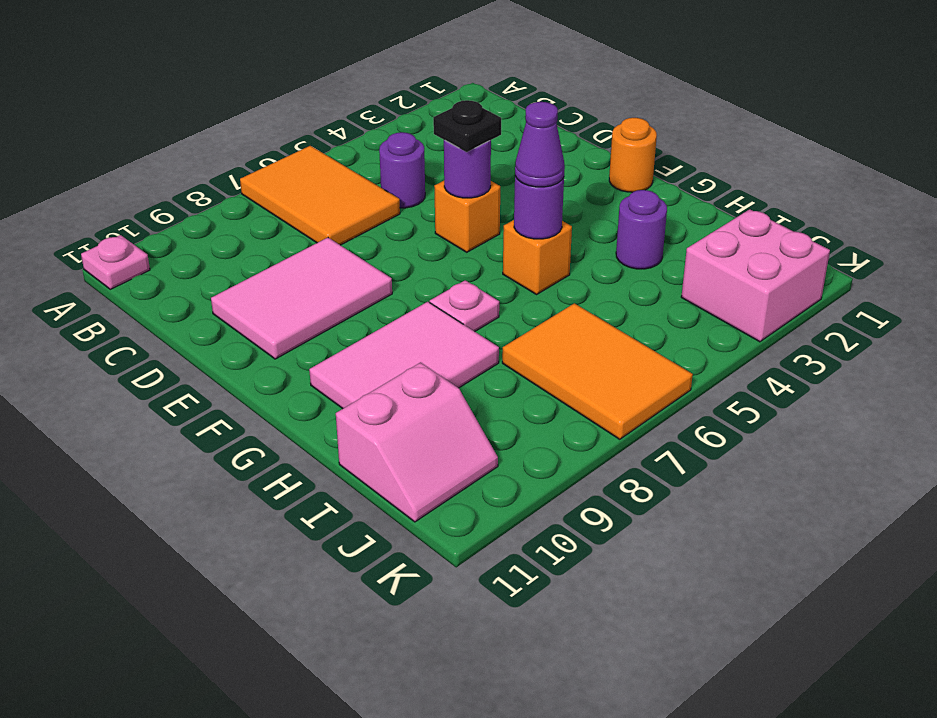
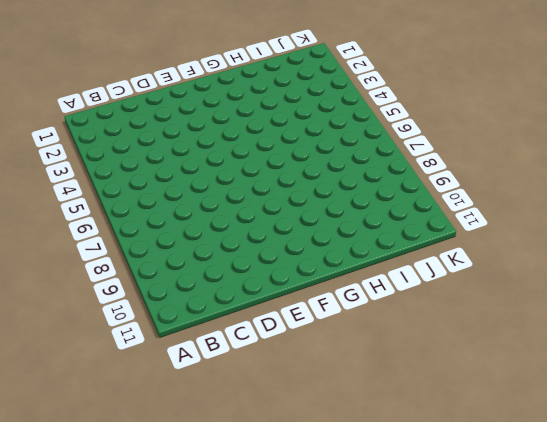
none -> orange 2x3 tile [240,146,400,245]
none -> pink 1x1 plate [81,235,150,289]
none -> purple 1x1 round brick [379,132,425,208]

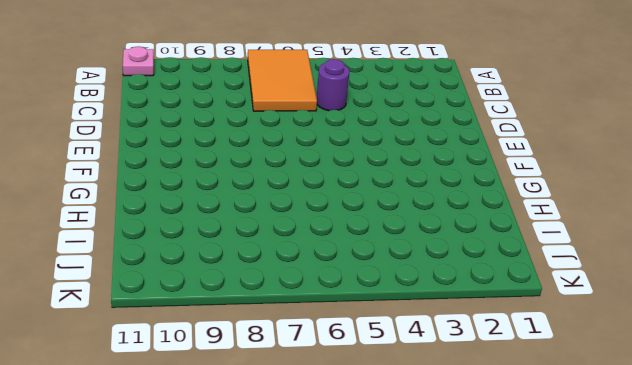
none -> pink 2x3 tile [211,238,392,359]
none -> orange 1x1 brick [434,181,500,252]
none -> orange 1x1 round brick [609,118,657,192]

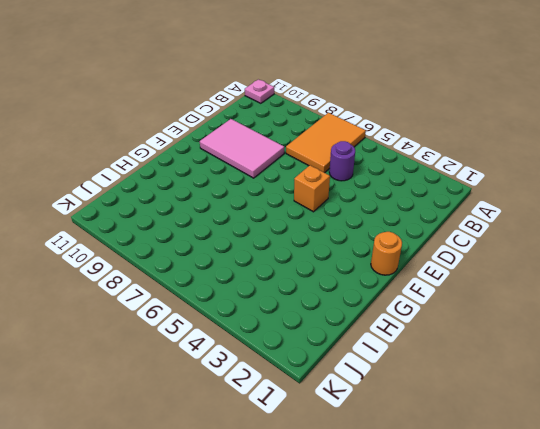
none -> orange 1x1 brick [503,220,572,294]
none -> pink 1x1 plate [430,280,499,331]
none -> pink 2x3 tile [309,302,499,409]

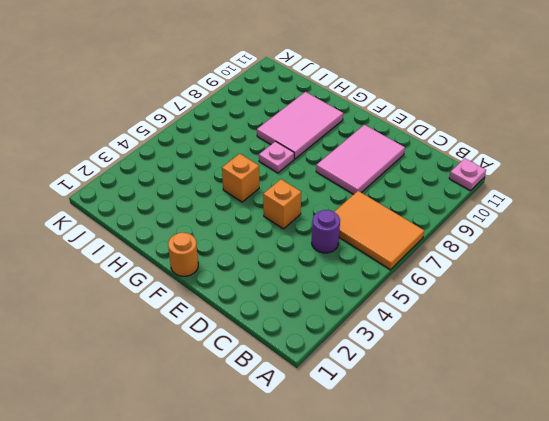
none -> purple 1x1 round brick [616,190,667,269]
none -> orange 2x3 tile [502,303,693,439]
none -> pink 2x2 slope [336,362,498,522]

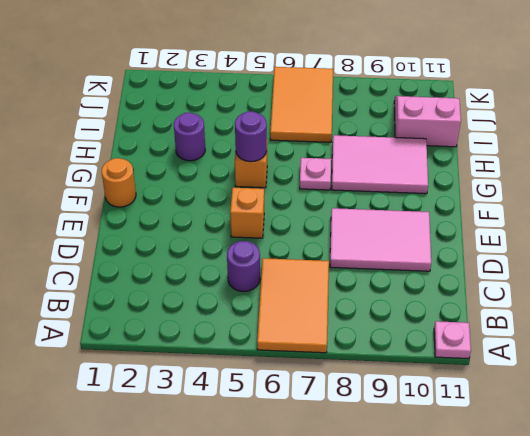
none -> pink 2x2 brick [681,209,830,342]
none -> purple 1x1 round brick [444,140,491,198]
none -> black 1x1 plate [433,100,501,152]

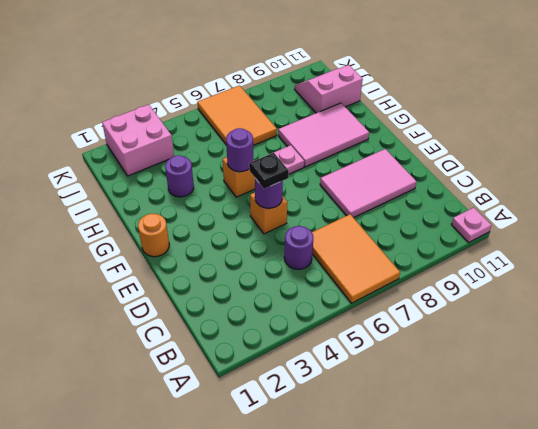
none -> purple 1x1 cone [515,102,565,187]

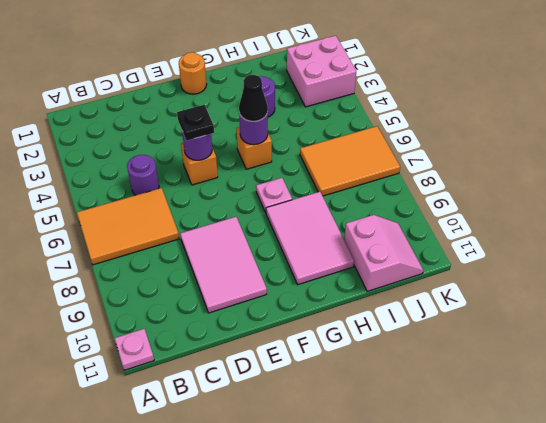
black 1x1 cone [239,75,268,121] -> purple 1x1 cone [515,102,565,187]

